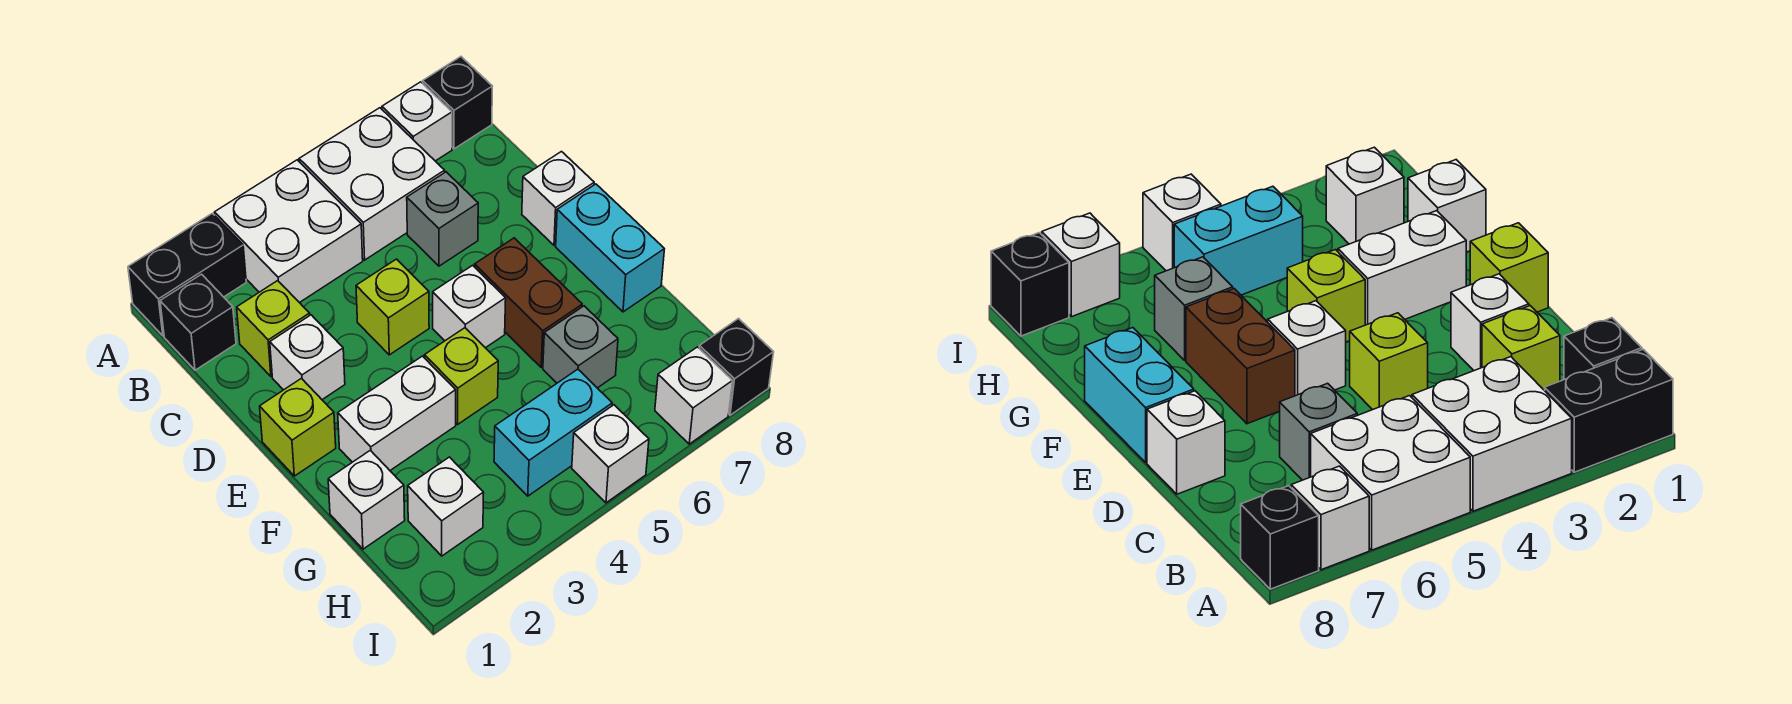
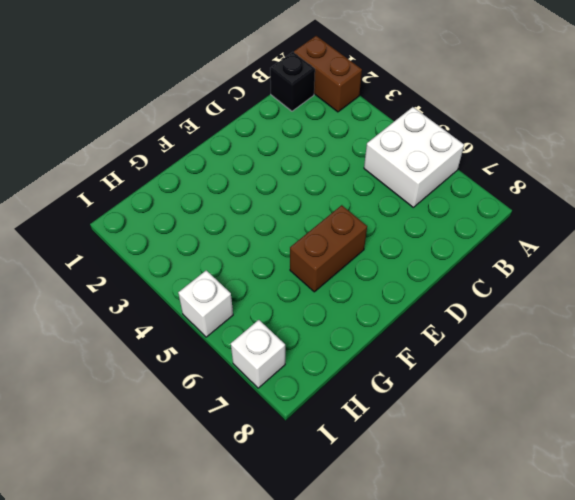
brown 1x2 brick [294,36,362,112] -> black 1x2 brick [128,213,246,336]
none -> white 2x2 brick [215,160,363,303]
none -> white 1x1 brick [382,82,452,161]
none -> black 1x1 brick [423,57,492,149]

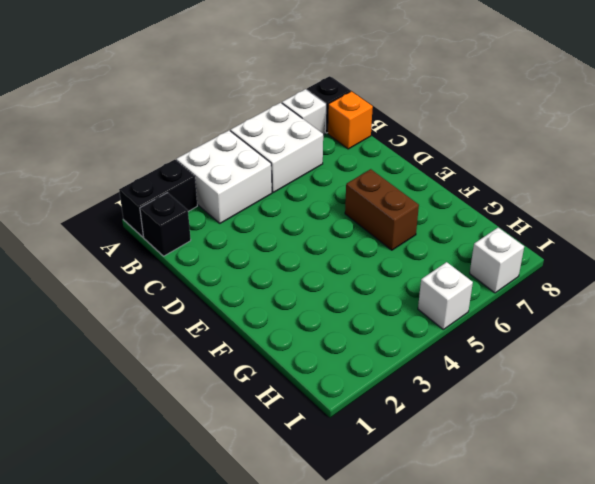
orange 1x1 brick [328,91,373,149] -> none
none -> lime 1x1 brick [237,281,310,377]
none -> grey 1x1 brick [407,172,478,266]
none -> white 1x1 brick [270,315,345,400]

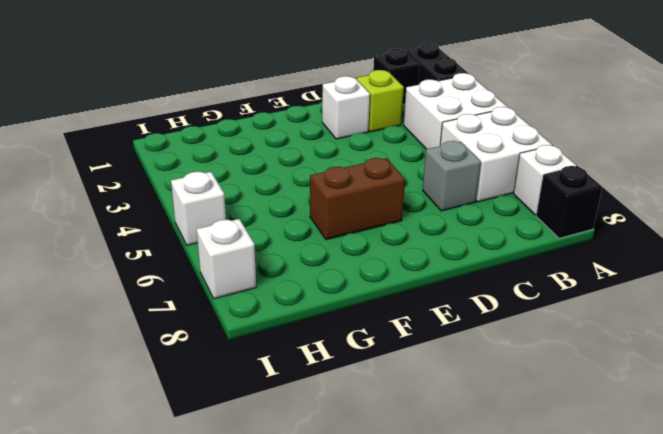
none -> lime 1x1 brick [356,259,429,355]
none -> white 1x1 brick [522,152,594,245]
none -> lime 1x1 brick [260,378,336,476]

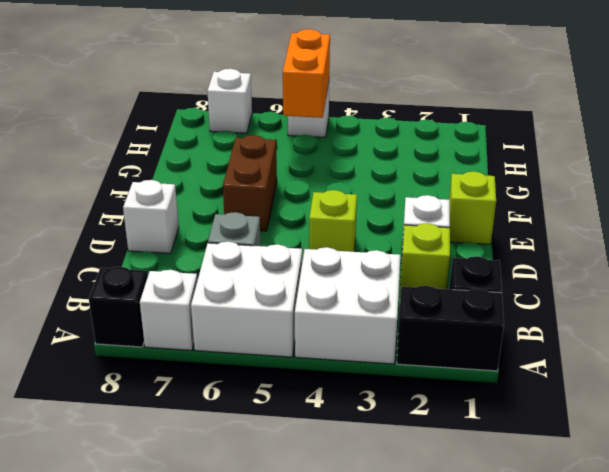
orange 1x2 brick [283,29,330,118] -> none
none -> white 1x1 brick [433,265,506,348]
none -> cyan 1x2 brick [556,184,664,312]
none -> white 1x2 brick [338,356,456,470]

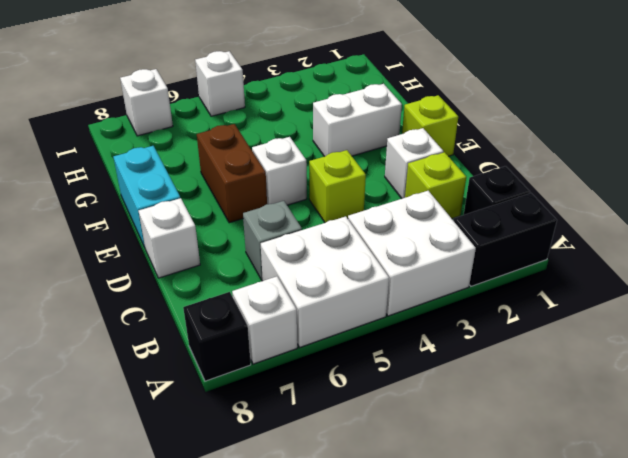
none -> lime 1x1 brick [424,328,498,424]
none -> white 1x1 brick [328,450,405,549]
none -> grey 1x1 brick [543,306,618,388]

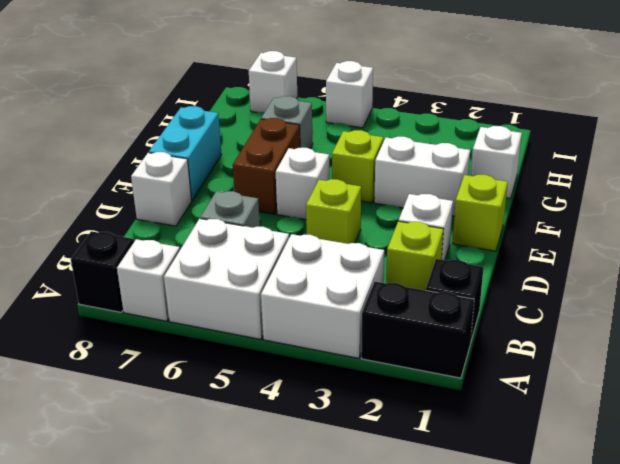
none -> white 1x1 brick [408,457,484,556]
none -> cyan 1x2 brick [494,369,612,496]
none -> black 1x1 brick [699,319,774,415]

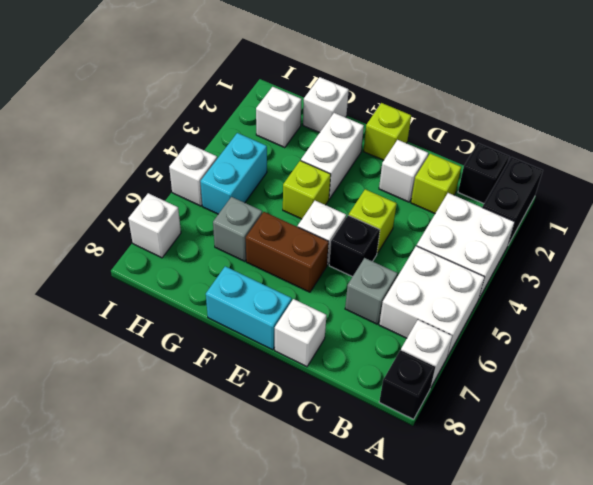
black 1x1 brick [329,215,380,277] -> black 1x1 brick moved to [699,319,774,415]

